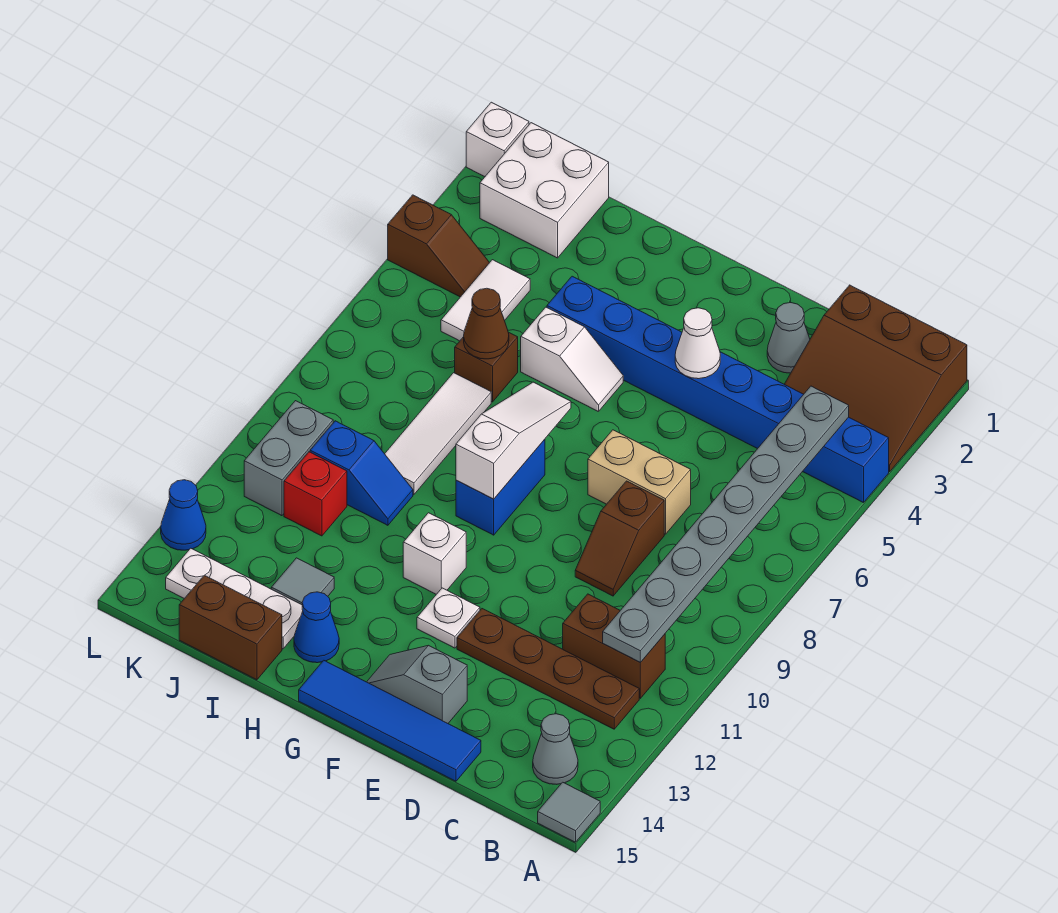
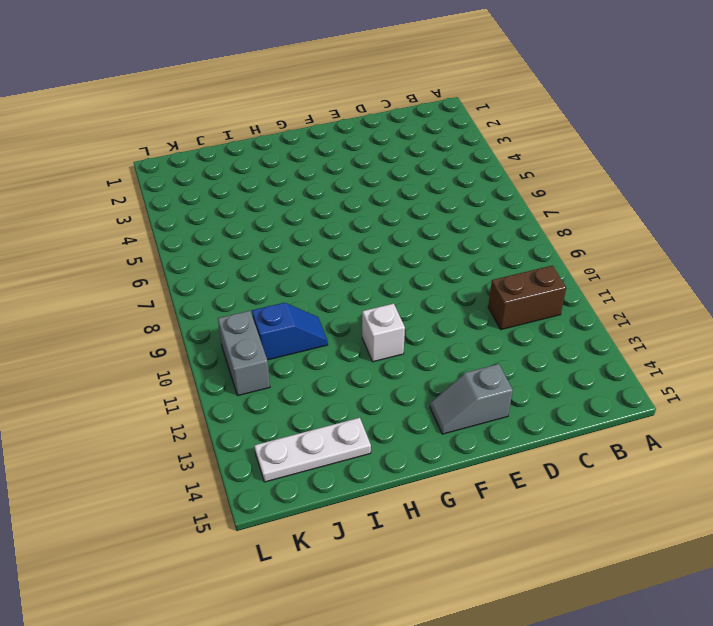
none -> brown 3x3 slope [784,285,967,472]
none -> blue 1x8 brick [547,276,889,503]
none -> grey 1x1 tile [538,782,600,842]
none -> brown 1x4 plate [457,609,639,729]

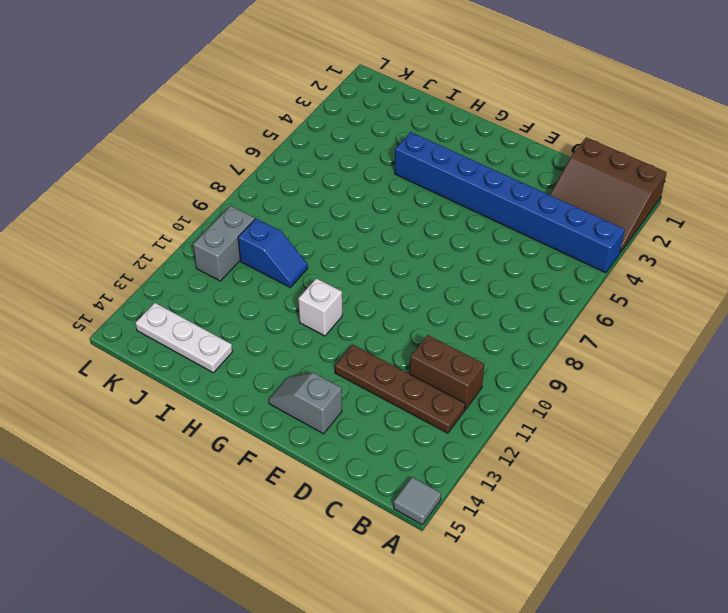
none -> grey 1x1 cone [533,714,578,784]
none -> grey 1x1 cone [767,303,810,373]
none -> tan 1x2 brick [588,430,691,534]
none -> brown 1x2 slope [575,481,664,596]

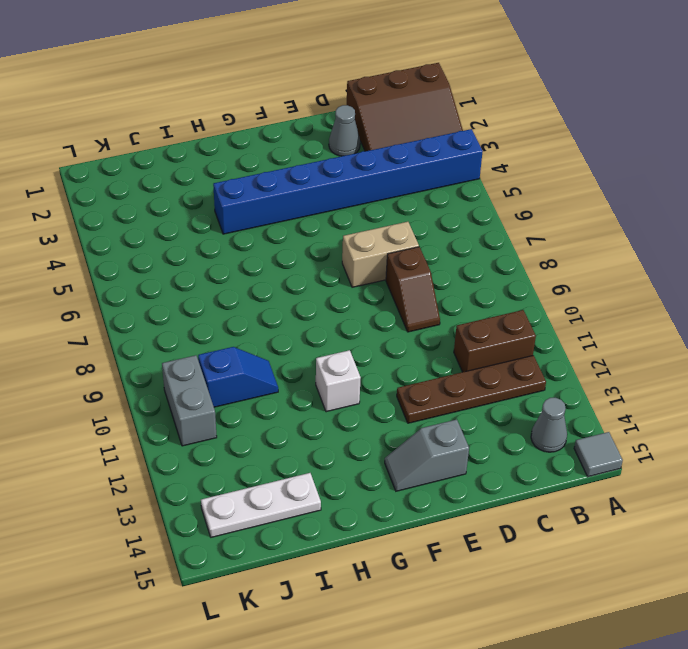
none -> blue 1x4 tile [299,660,481,781]
none -> white 1x1 plate [417,588,480,648]
none -> white 1x2 slope [521,307,623,412]
none -> blue 1x2 brick [456,439,545,535]

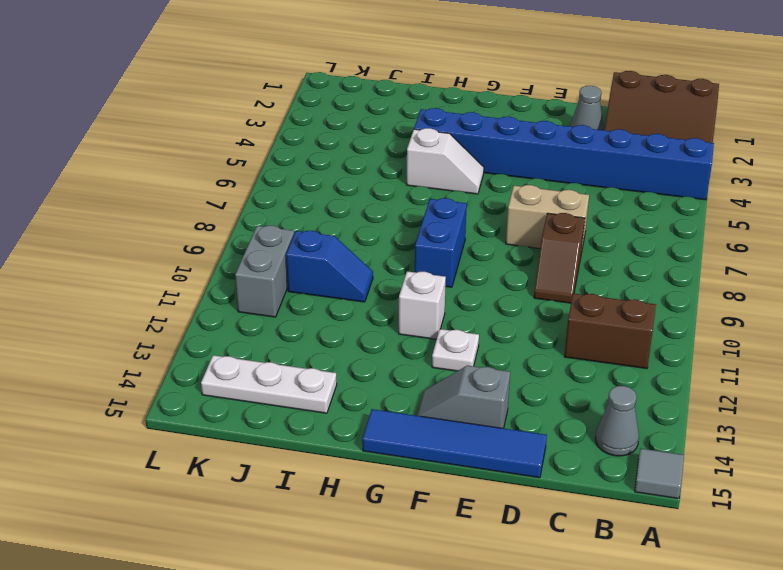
none -> brown 1x4 plate [457,609,639,729]
none -> blue 1x1 cone [294,592,339,663]
none -> brown 1x1 brick [455,332,518,402]
none -> white 1x3 tile [385,373,491,494]

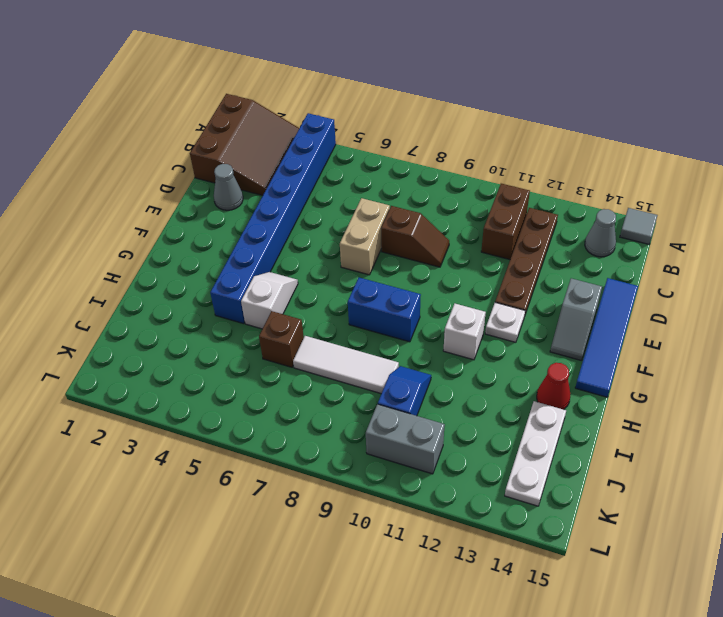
red 1x1 cone [537,363,570,410] -> blue 1x1 cone [294,592,339,663]
none -> grey 1x1 tile [271,558,334,605]
none -> brown 1x2 brick [179,575,282,680]
none -> white 2x2 brick [480,123,609,258]
none -> white 1x2 tile [441,260,530,341]

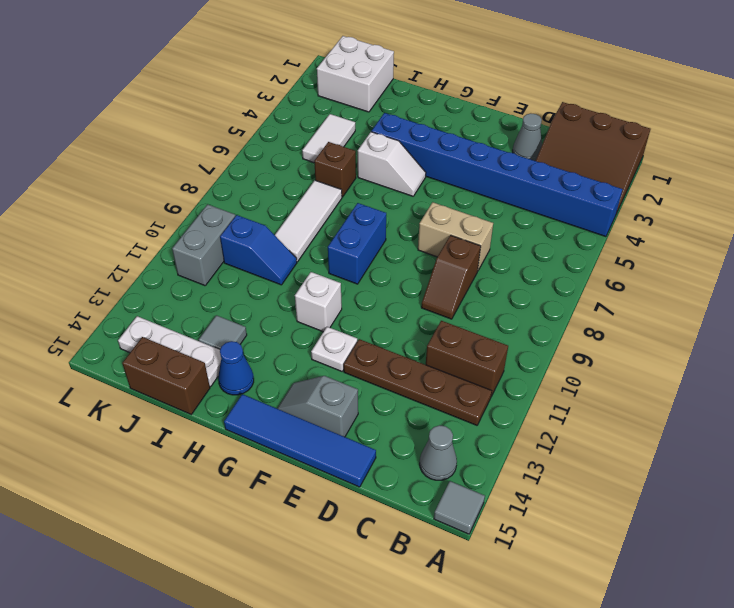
none -> red 1x1 brick [284,452,347,536]
none -> brown 1x2 slope [388,195,489,297]
none -> white 1x1 brick [466,102,529,177]
none -> blue 1x1 cone [161,480,206,550]

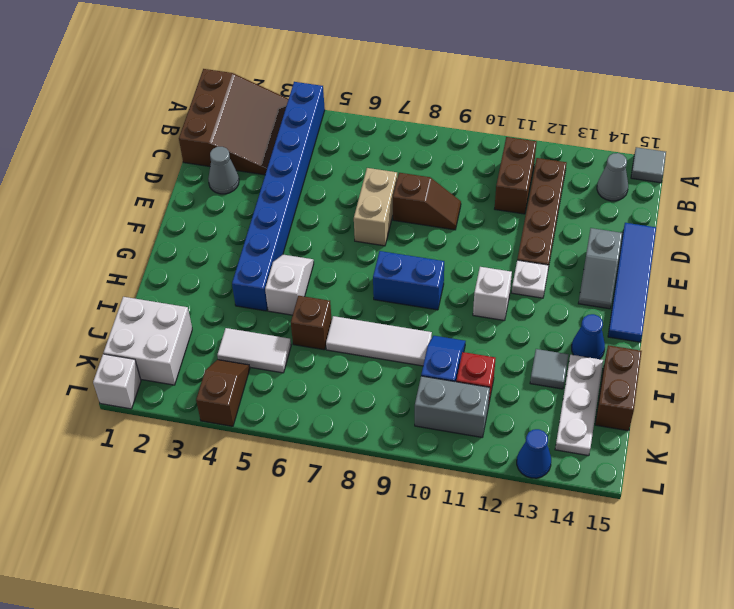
none -> grey 1x8 plate [603,386,849,662]
none -> white 1x1 cone [675,308,720,379]
none -> white 1x3 slope [456,382,571,499]
none -> brown 1x1 cone [464,288,509,359]

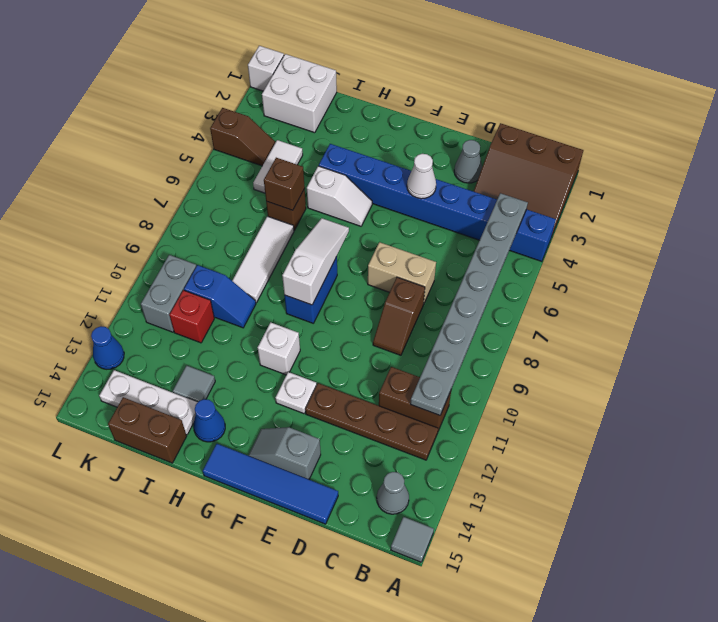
brown 1x1 brick [264,158,305,210] -> brown 1x1 cone [464,288,509,359]

